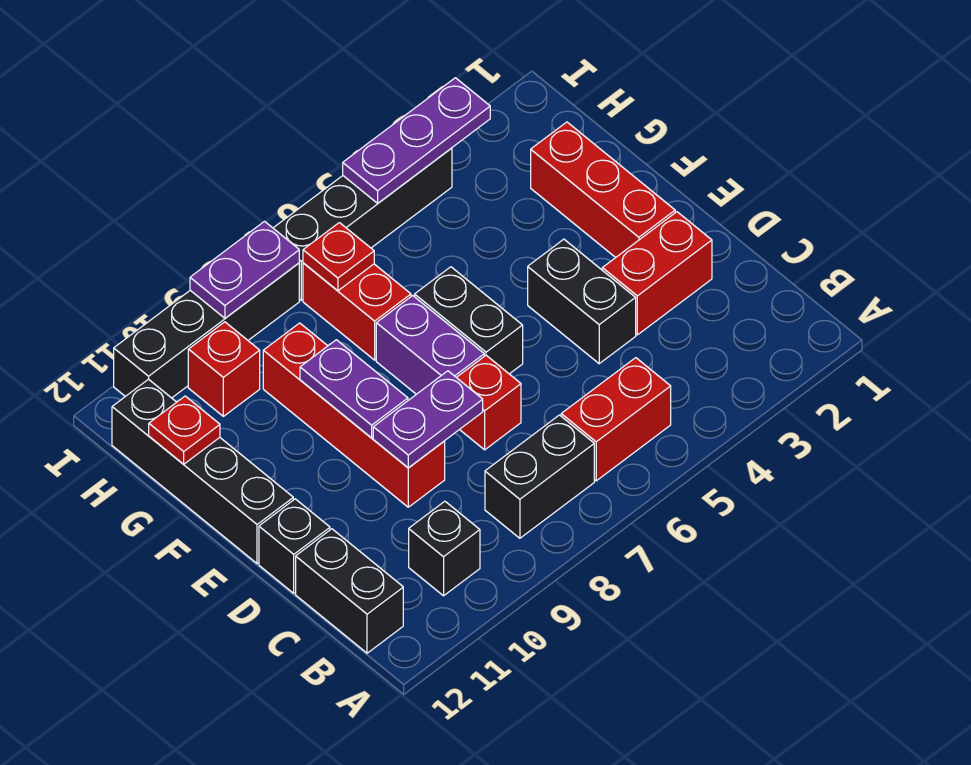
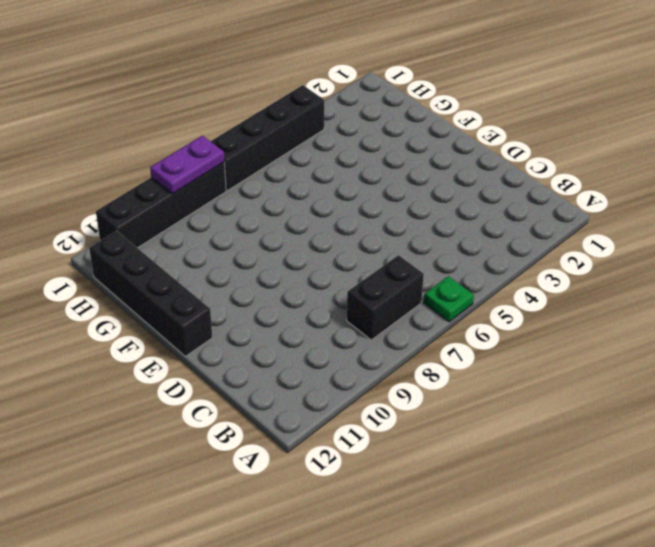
green 1x1 plate [424,276,474,322] -> none
none -> red 1x2 brick [561,358,671,481]
none -> black 1x1 brick [409,501,480,596]
none -> black 1x2 brick [296,529,403,653]

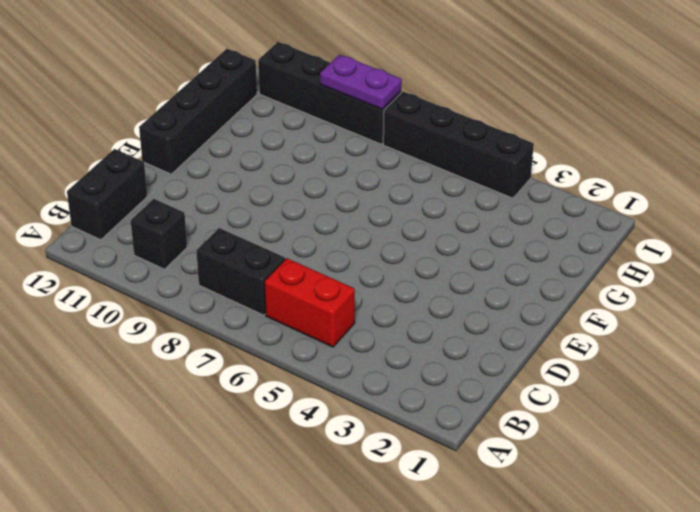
none -> red 1x2 brick [602,212,712,335]
none -> black 1x2 brick [528,239,636,364]
none -> red 1x1 brick [456,355,521,450]

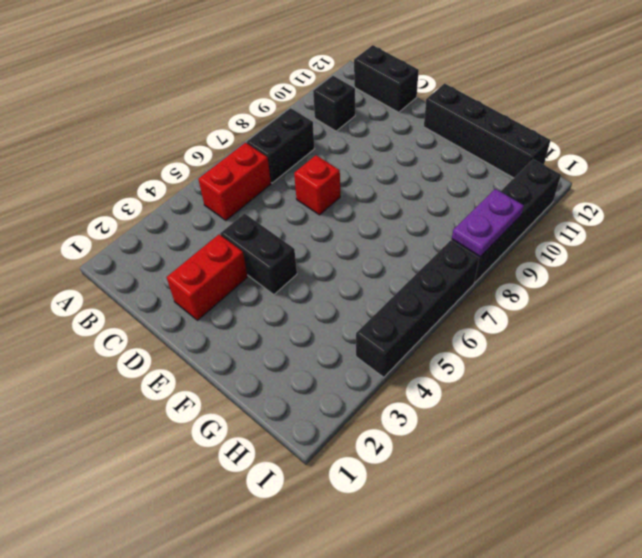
none -> red 1x4 brick [263,323,445,507]
none -> black 1x1 brick [259,499,330,593]
none -> red 1x3 brick [531,122,675,258]

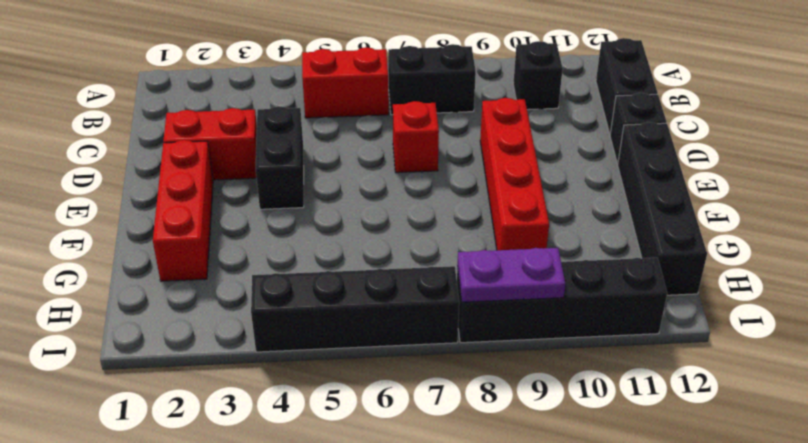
none -> black 1x2 brick [415,267,523,374]
none -> purple 1x2 brick [376,296,484,394]
none -> red 1x2 brick [303,263,411,360]

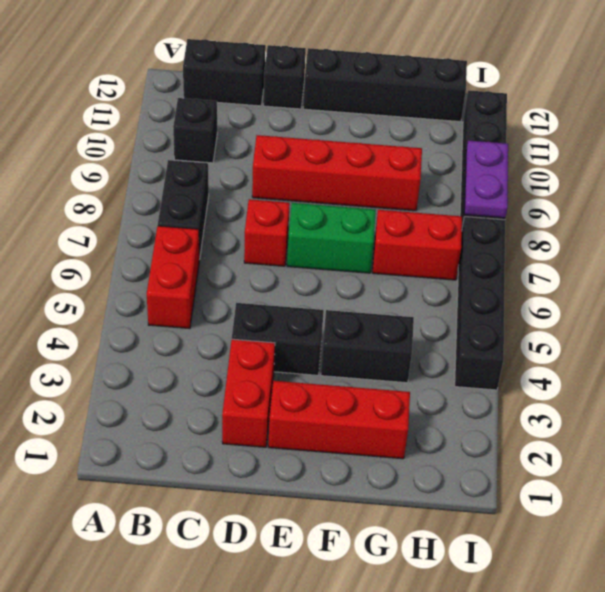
green 1x2 brick [287,203,376,273] -> purple 1x2 brick [376,296,484,394]
black 1x2 brick [321,310,414,383] -> black 1x2 brick moved to [415,267,523,374]
none -> red 1x1 brick [188,322,260,416]
none -> purple 1x2 plate [373,371,483,468]
none -> purple 1x2 plate [300,340,408,438]

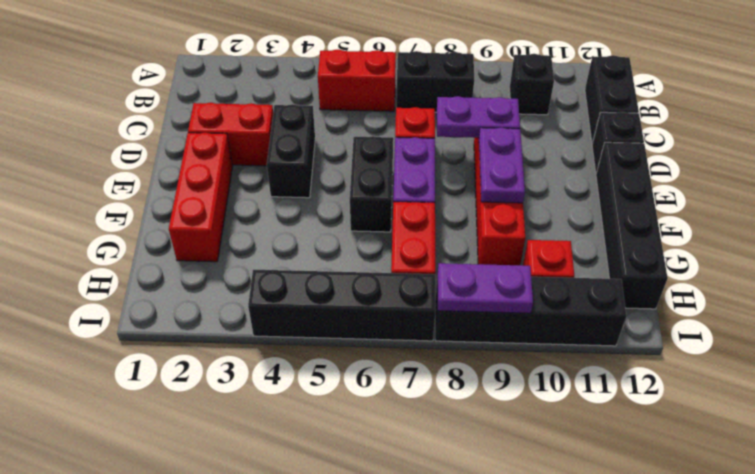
none -> red 1x1 plate [149,396,220,464]
none -> red 1x1 plate [303,223,374,291]
none -> purple 1x3 plate [343,78,490,203]

